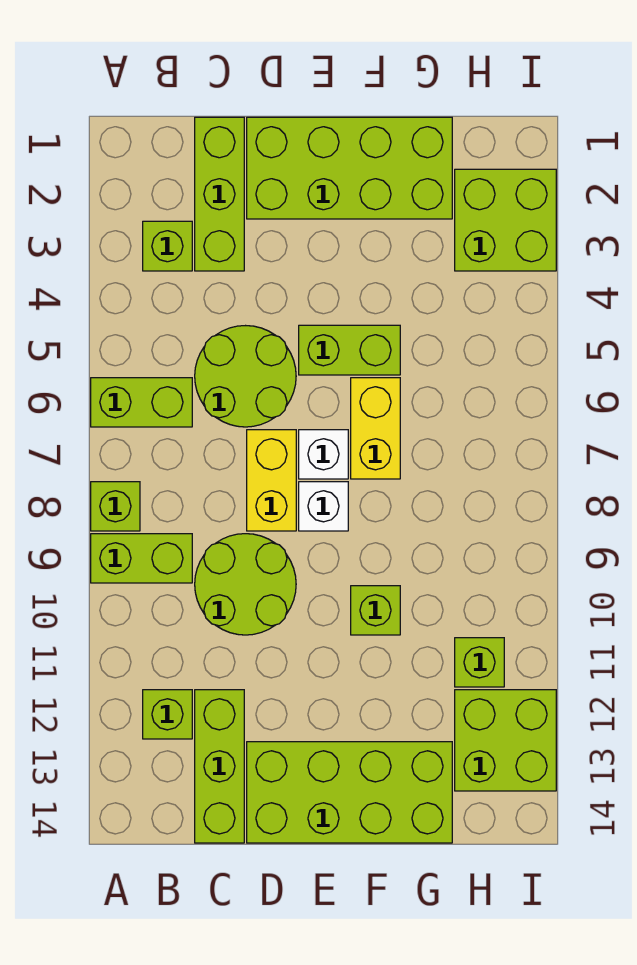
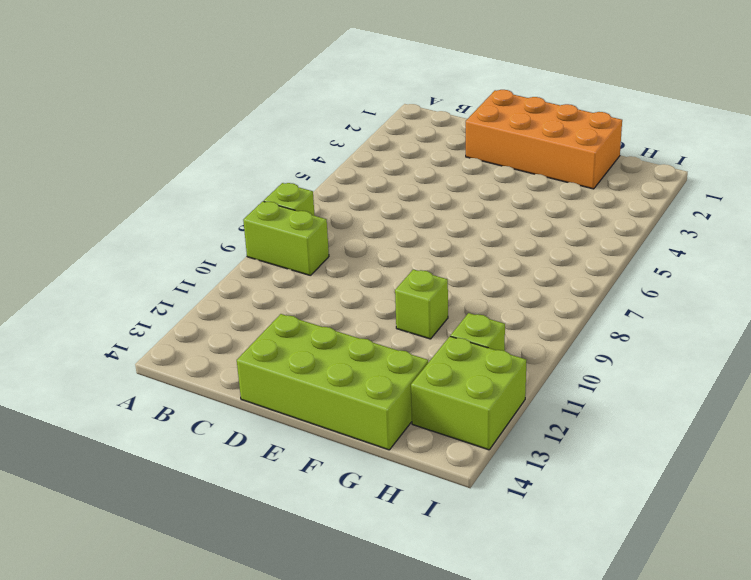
orange 2x4 brick [466,90,622,189] -> lime 2x4 brick [247,117,452,219]
none -> lime 1x2 brick [91,378,192,427]
none -> lime 1x1 brick [143,221,192,271]
none -> lime 1x1 brick [143,690,192,739]

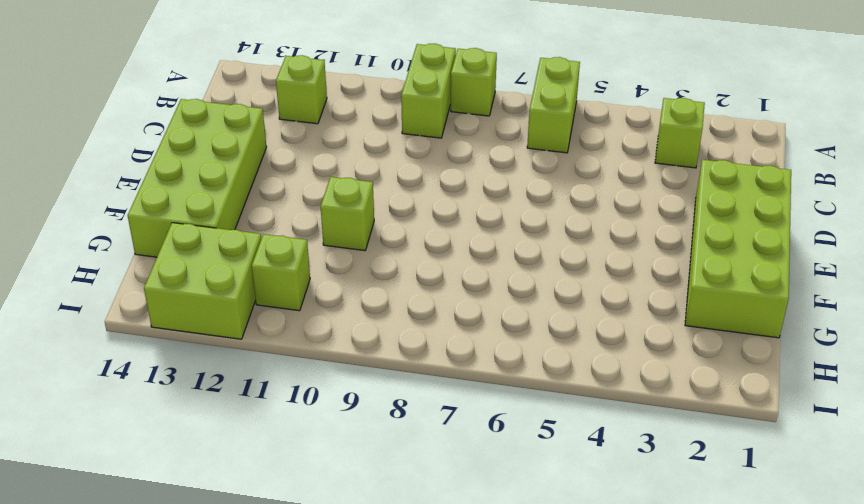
none -> lime 1x3 brick [195,117,244,271]
none -> lime 2x2 round brick [195,326,296,427]
none -> lime 2x2 round brick [195,534,296,635]

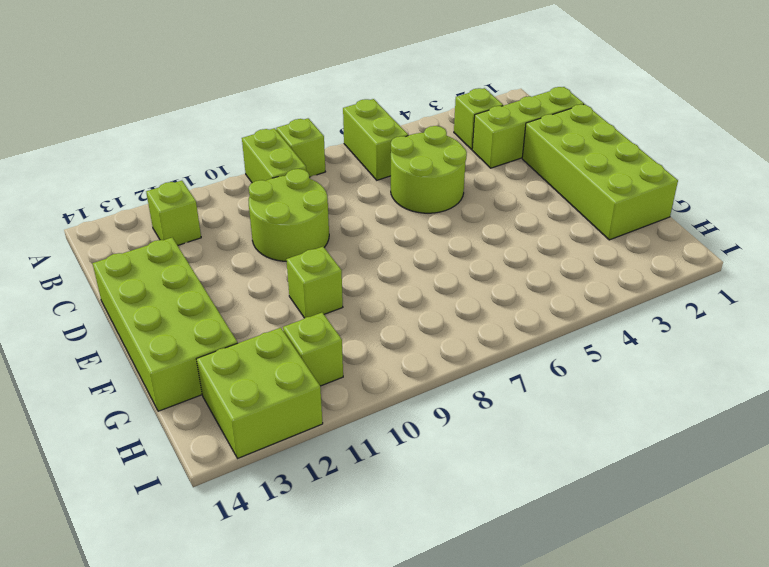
none -> lime 1x3 brick [195,690,244,843]
none -> yellow 1x2 brick [247,430,296,531]
none -> lime 1x2 brick [299,325,400,375]

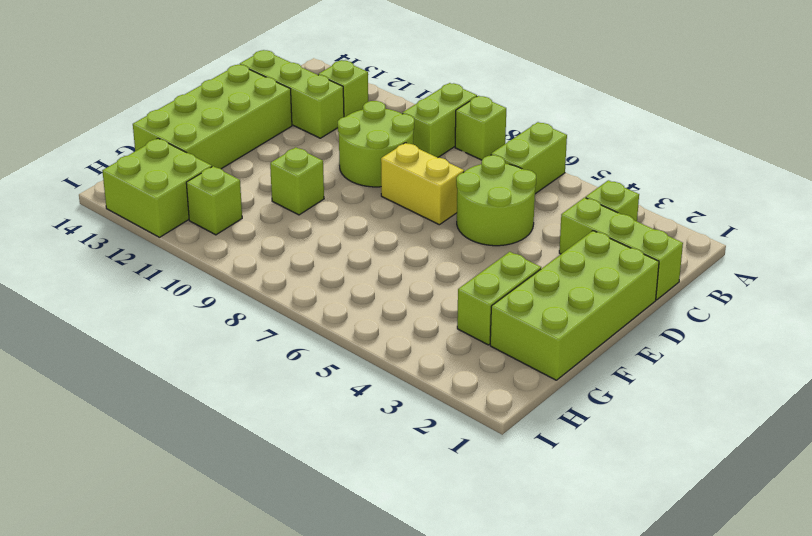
lime 1x2 brick [457,252,541,345] -> lime 1x2 brick moved to [299,325,400,375]
none -> white 1x1 brick [299,430,348,479]
none -> white 1x1 brick [299,482,348,531]
none -> yellow 1x2 brick [351,378,400,479]

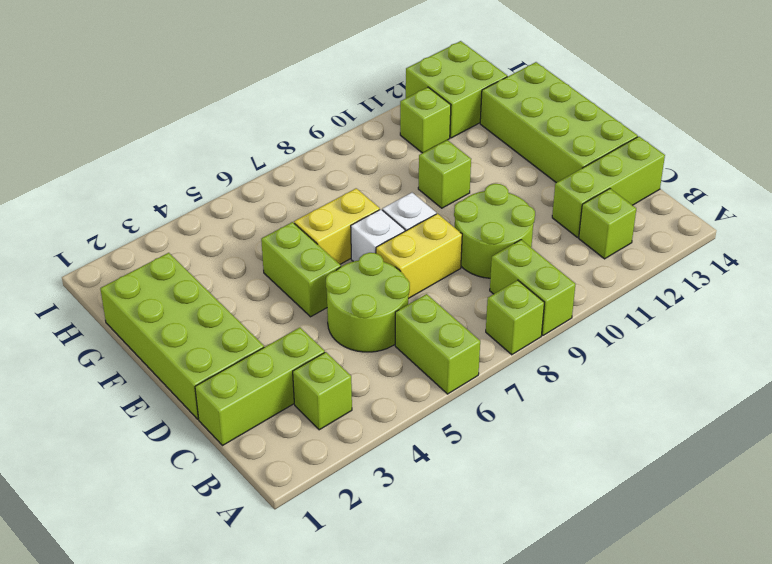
none -> lime 2x2 brick [455,169,556,271]

